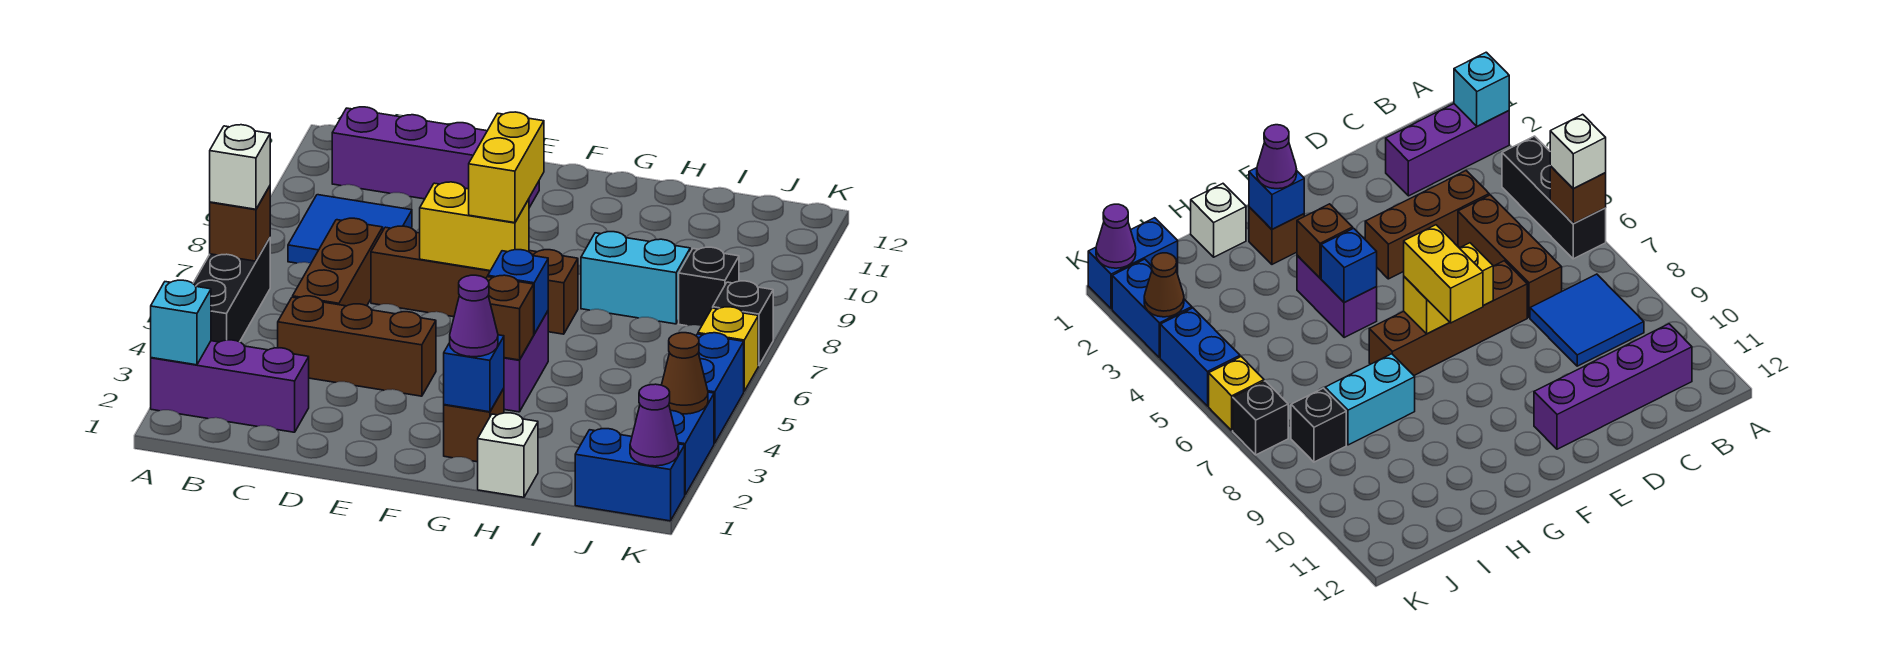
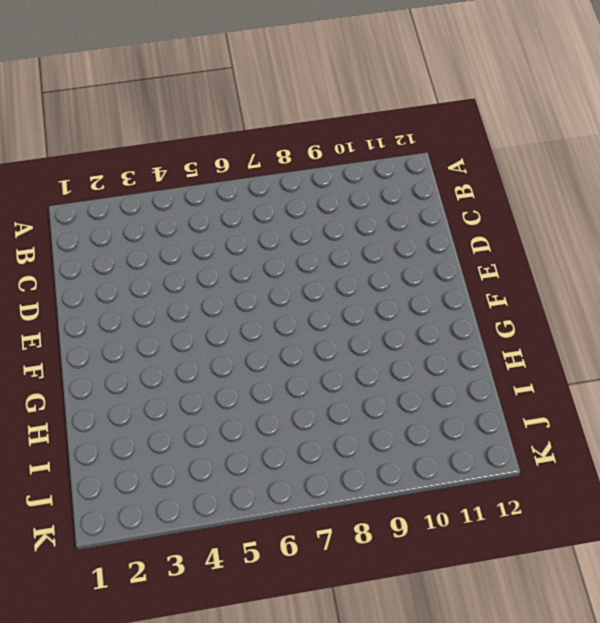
none -> purple 1x3 brick [151,340,309,432]
none -> black 1x3 brick [193,238,270,342]
none -> blue 2x2 tile [288,195,412,263]

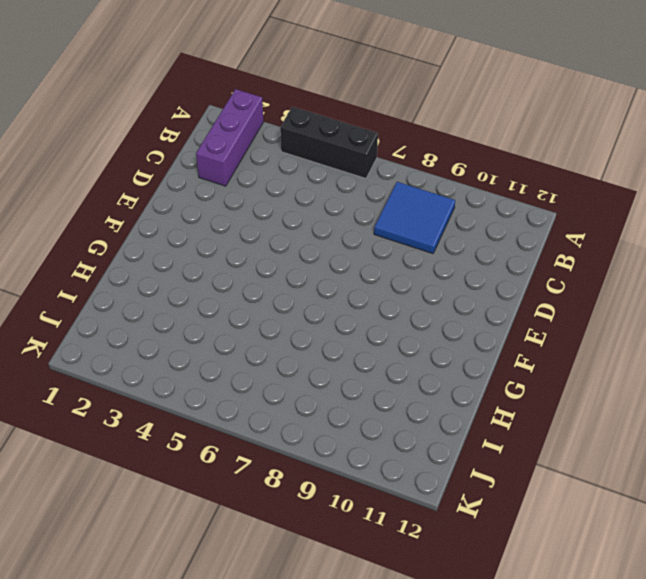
none -> purple 1x4 brick [332,107,539,208]
none -> brown 1x3 brick [278,296,436,396]
none -> brown 1x3 brick [293,218,383,306]

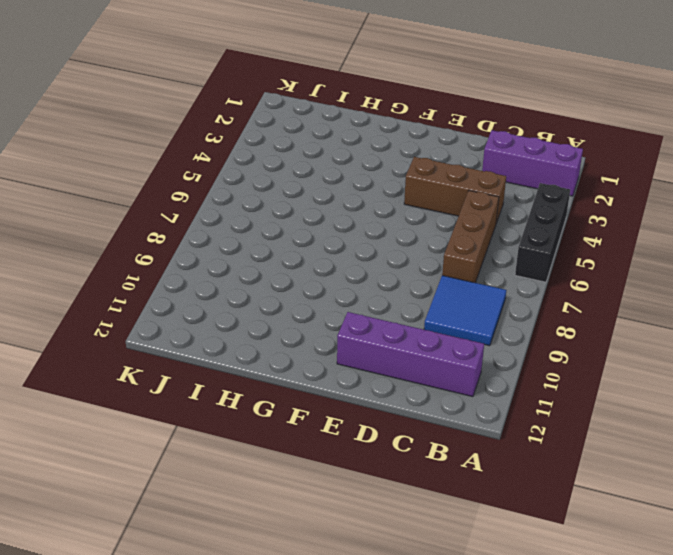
none -> brown 1x4 brick [371,226,578,334]
none -> brown 1x1 brick [444,389,504,462]
none -> purple 1x2 brick [504,311,548,412]

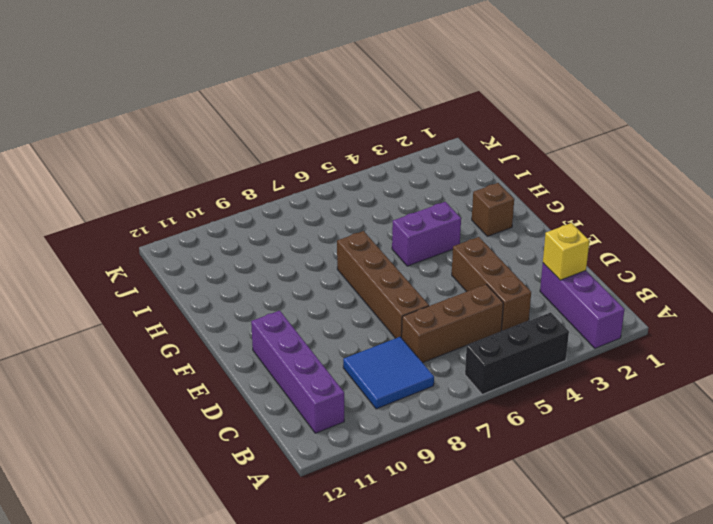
yellow 1x1 brick [543,223,589,280] -> yellow 1x1 brick moved to [698,307,758,391]
none -> white 1x1 brick [478,413,538,497]
none -> cyan 1x2 brick [581,232,690,324]
none -> blue 1x2 brick [575,429,685,521]

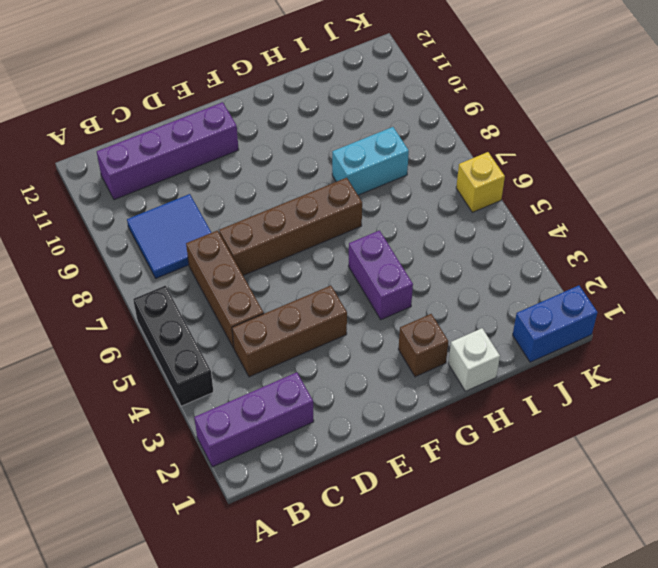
none -> black 1x1 brick [679,247,739,326]
none -> blue 1x2 brick [670,392,714,495]
none -> blue 1x2 brick [696,333,744,443]

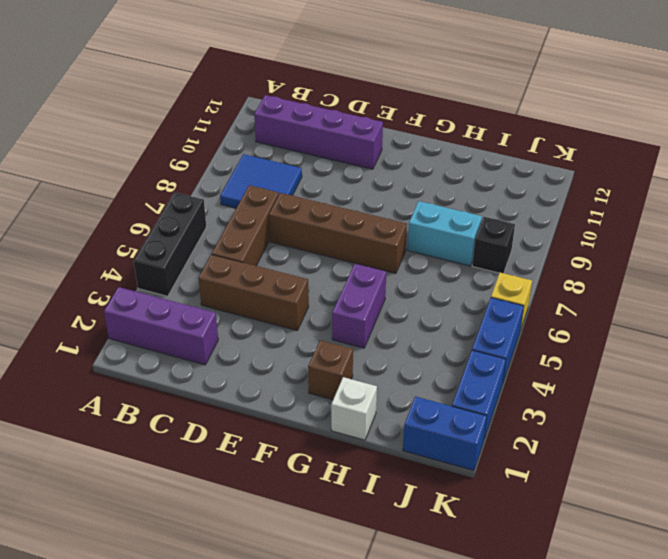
none -> black 1x1 brick [713,281,773,366]
none -> cyan 1x1 brick [151,280,211,365]
none -> brown 1x1 brick [210,186,270,261]

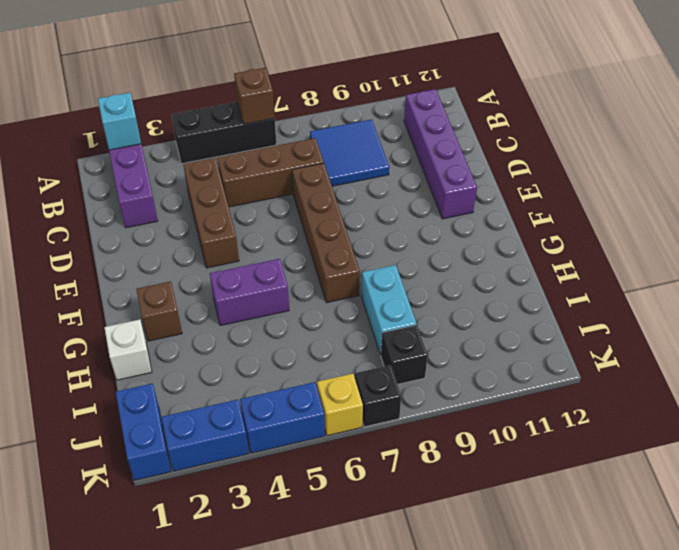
none -> yellow 1x2 brick [420,182,529,271]
none -> blue 1x1 brick [444,335,504,412]
none -> brown 1x1 brick [486,275,534,360]

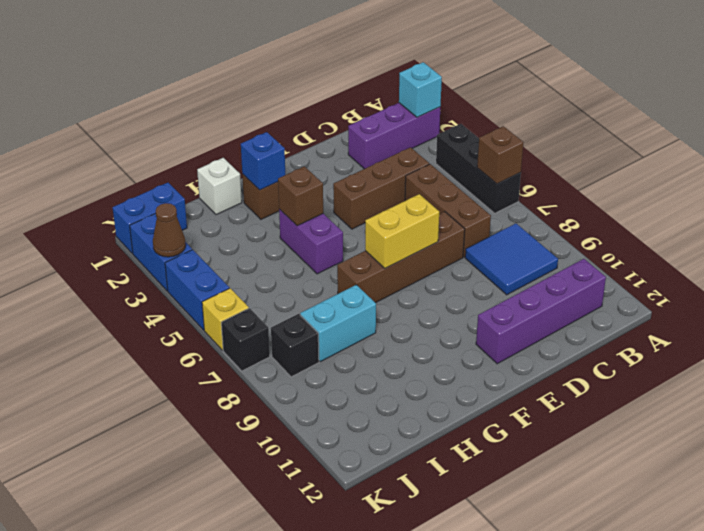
none -> blue 1x1 brick [488,250,548,334]
none -> purple 1x1 cone [630,384,679,466]
none -> white 1x1 brick [210,125,270,209]

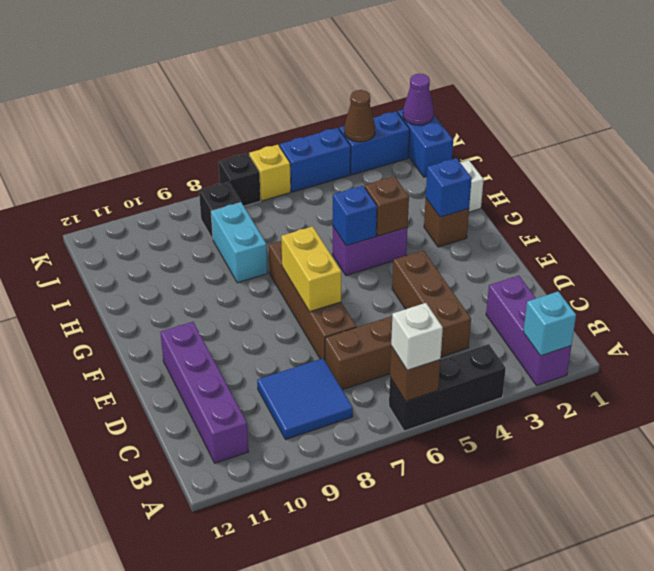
none -> yellow 1x2 brick [469,112,544,223]
none -> purple 1x1 cone [450,275,498,357]

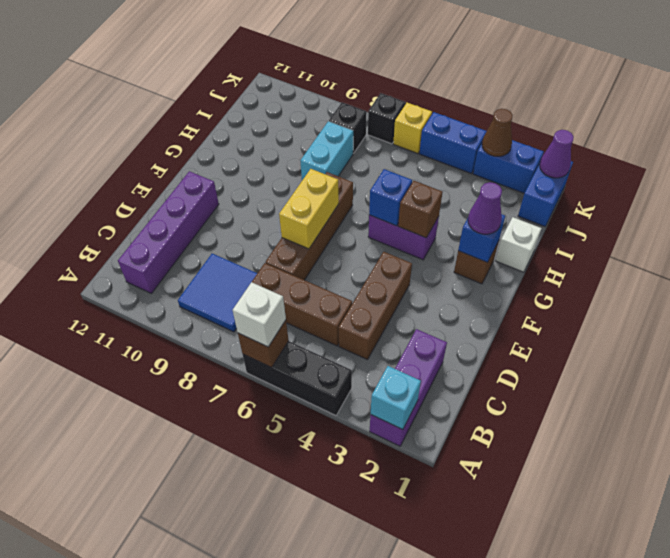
none -> yellow 1x2 brick [469,112,544,223]

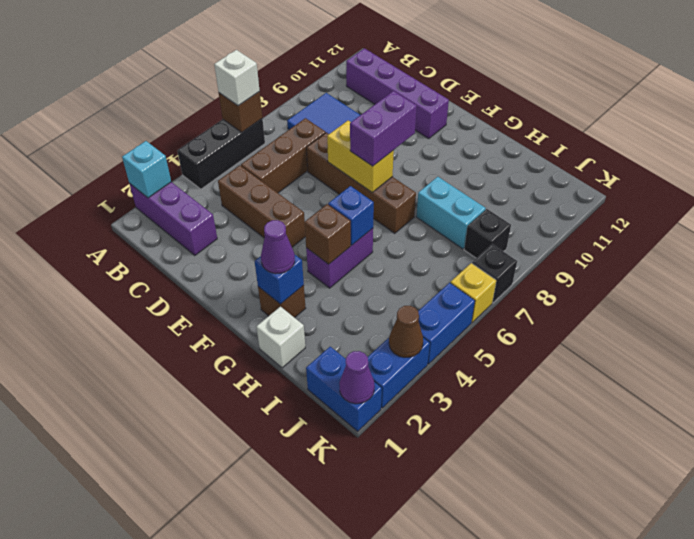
purple 1x2 brick [350,91,417,166] -> yellow 1x2 brick [469,112,544,223]

